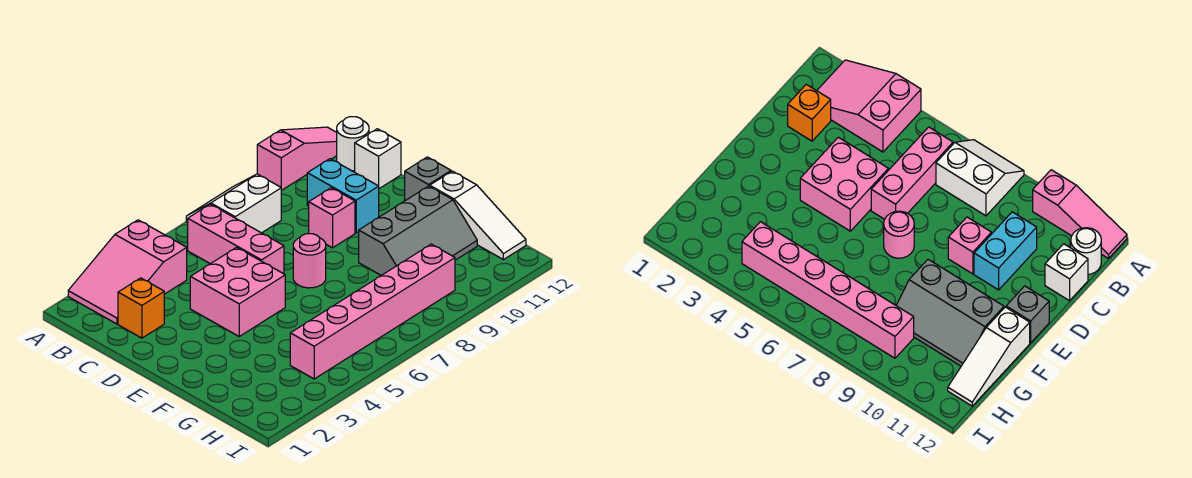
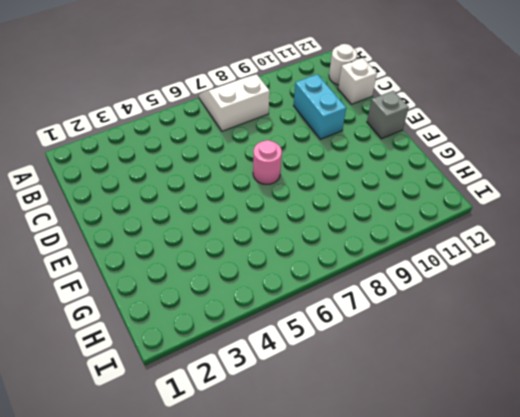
none -> pink 2x3 slope [68,220,187,324]
none -> pink 1x3 slope [257,127,337,191]
none -> pink 1x3 brick [188,204,284,274]

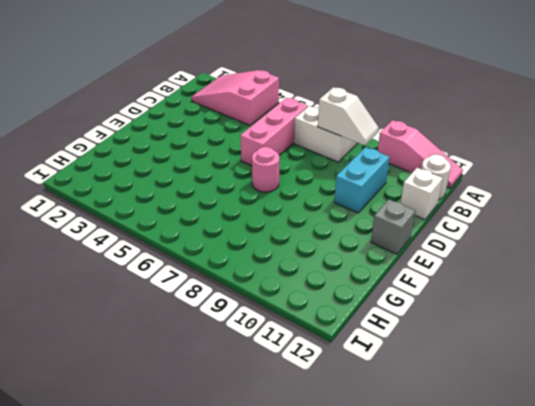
white 1x2 slope [318,87,379,145] -> none
none -> orange 1x1 brick [118,278,164,338]
none -> pink 2x2 brick [190,247,285,336]
none -> pink 1x1 brick [309,188,355,248]

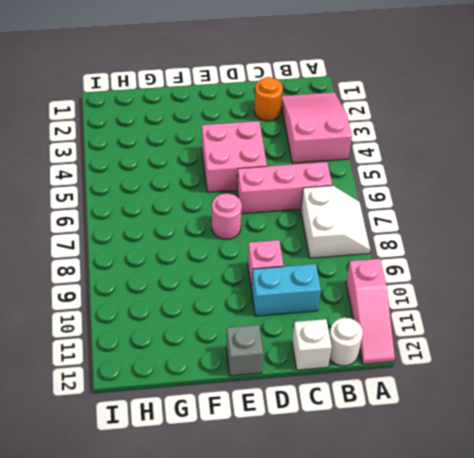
orange 1x1 round brick [254,77,283,121] -> orange 1x1 brick [118,278,164,338]
none -> grey 2x3 slope [359,186,477,275]
none -> white 1x3 slope [430,171,526,260]
none -> pink 1x6 brick [290,244,455,379]

